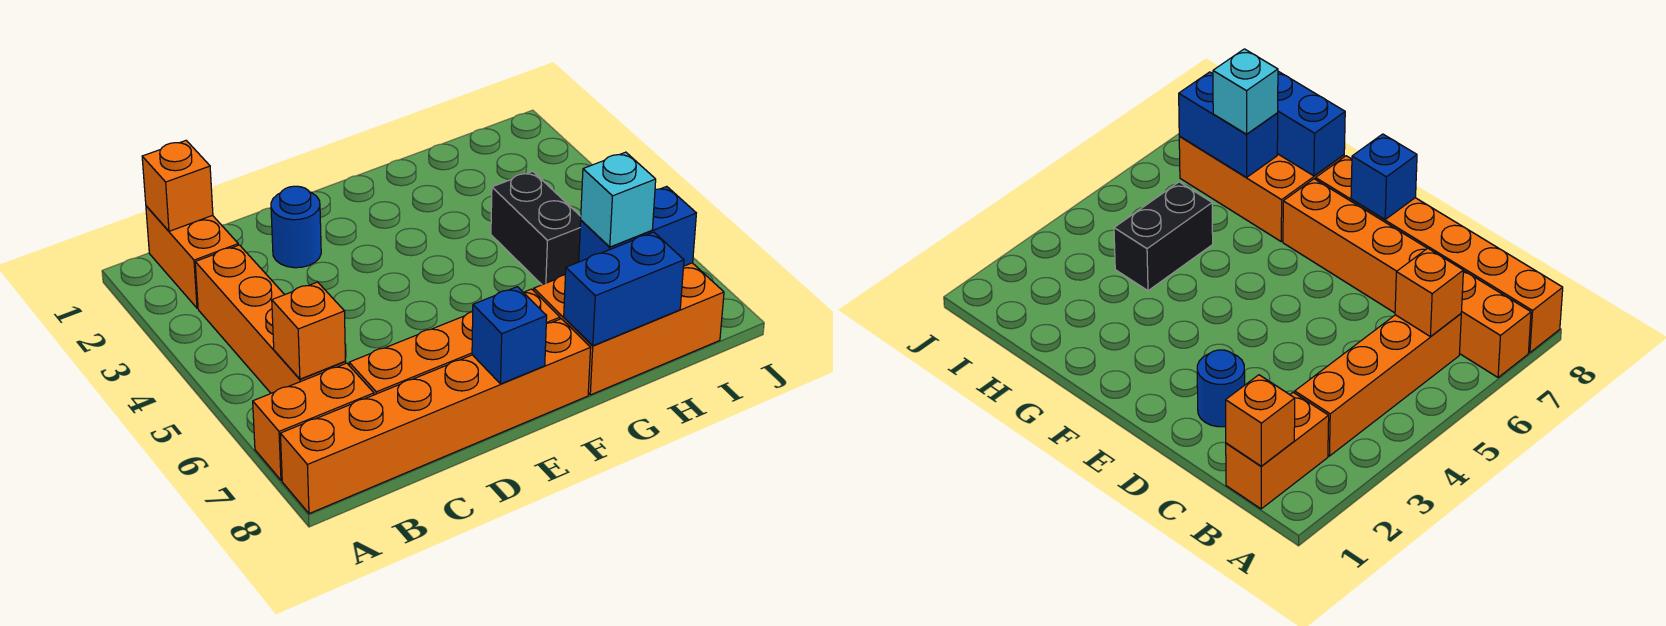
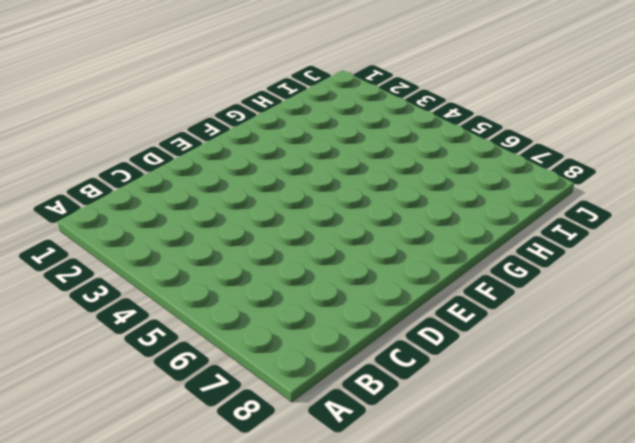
none -> orange 1x2 brick [253,363,374,480]
none -> orange 1x6 brick [280,319,591,514]
none -> orange 1x2 brick [146,206,238,308]

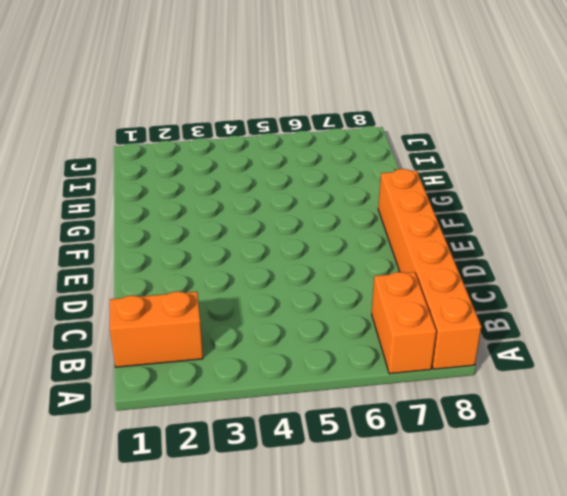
none -> orange 1x4 brick [195,245,346,393]
none -> orange 1x4 brick [349,289,560,395]
none -> blue 1x1 round brick [271,186,321,268]

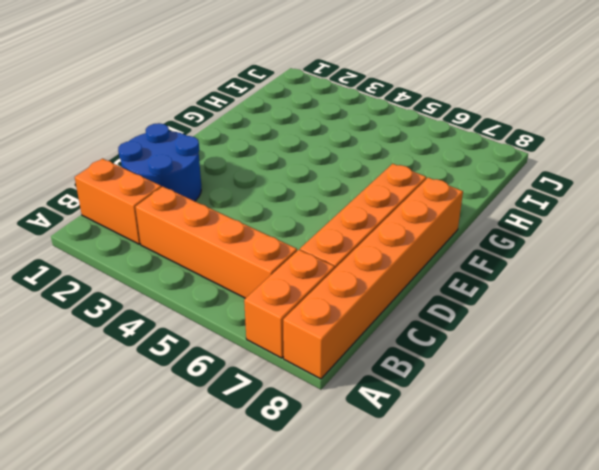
blue 2x2 round brick [118,123,201,201] -> blue 1x1 round brick [271,186,321,268]
none -> orange 2x3 brick [534,263,724,395]
none -> black 1x2 brick [491,171,581,285]
none -> orange 1x1 brick [142,141,213,231]

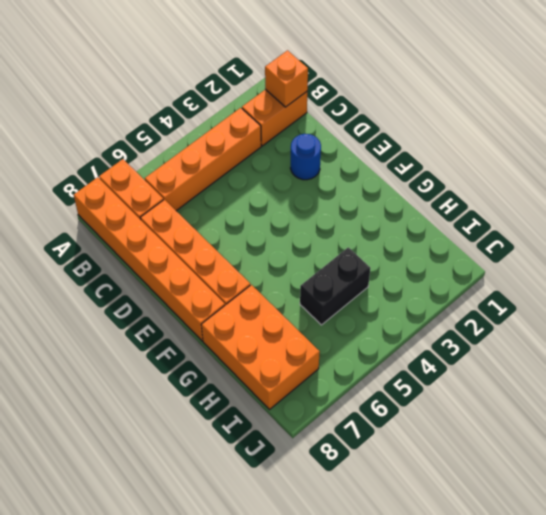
none -> orange 1x1 brick [272,282,346,379]
none -> blue 1x1 brick [472,287,547,384]
none -> blue 1x2 brick [564,232,684,346]

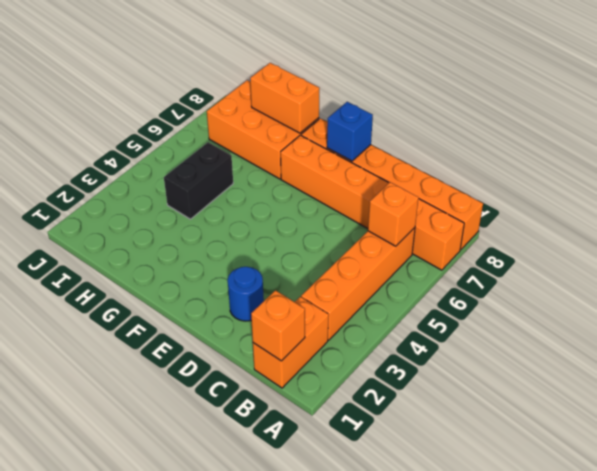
orange 1x2 brick [250,63,319,133] -> blue 1x2 brick [564,232,684,346]
none -> blue 1x2 brick [579,186,696,266]
none -> cyan 1x1 brick [581,152,656,247]

